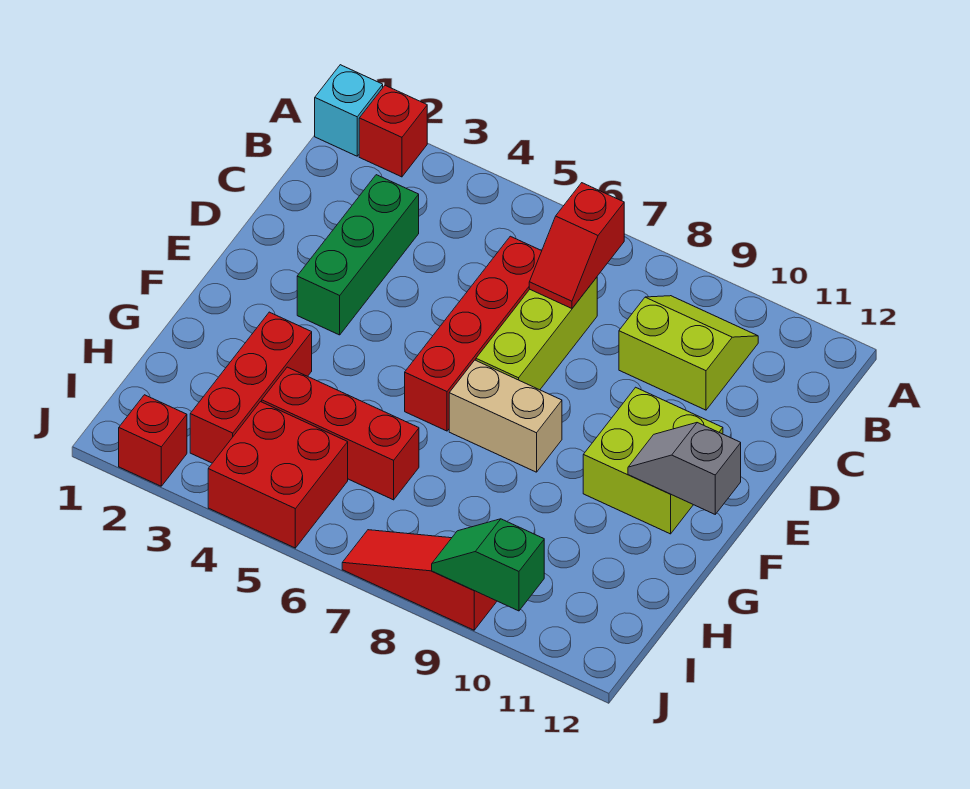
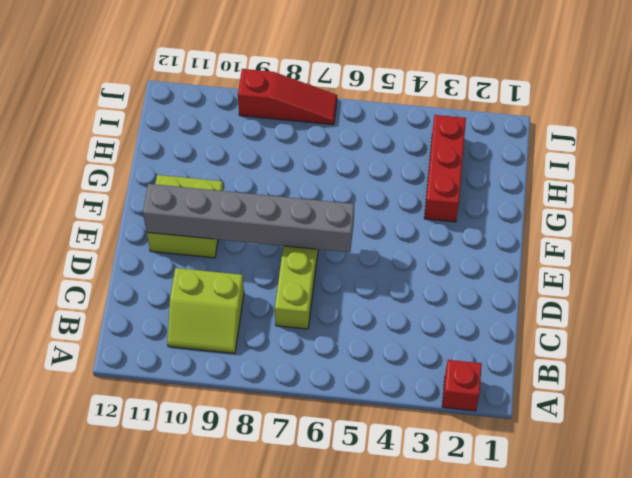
grey 1x6 brick [143,184,354,252] -> none
none -> cyan 1x1 brick [315,65,383,156]
none -> green 1x3 brick [297,175,419,335]
none -> red 1x4 brick [405,236,542,431]

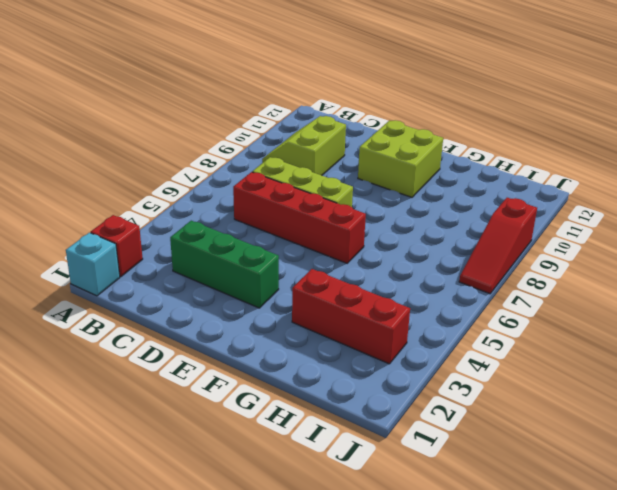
none -> tan 1x2 brick [449,360,562,472]
none -> red 1x3 brick [262,367,419,500]
none -> red 2x2 brick [208,402,348,548]

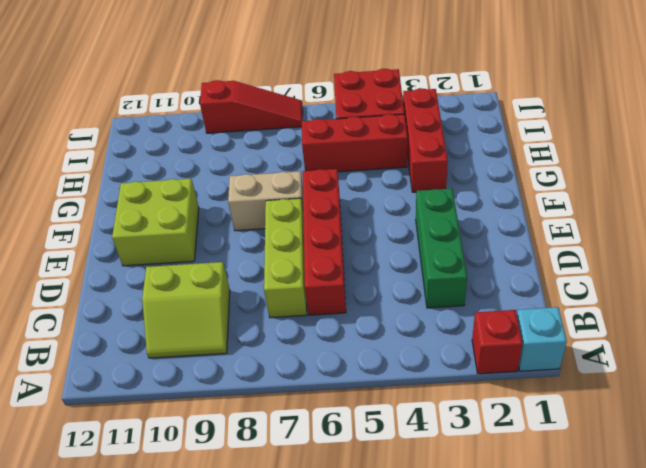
none -> red 1x1 brick [119,395,187,486]
none -> red 1x2 slope [529,183,624,308]
none -> grey 1x2 slope [628,423,741,514]

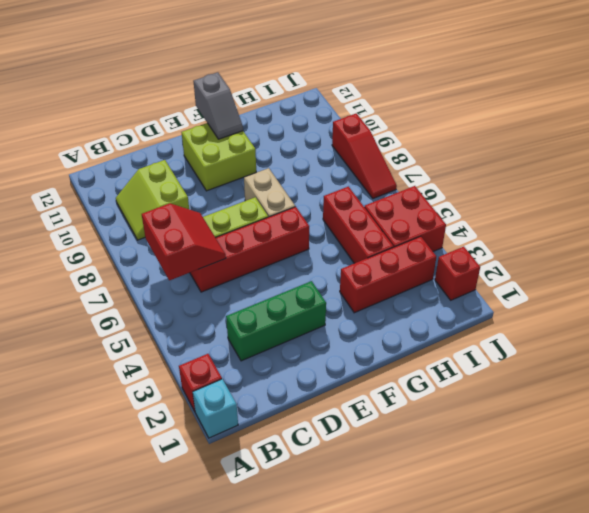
red 2x2 slope [142,203,226,280] -> red 1x2 slope [529,183,624,308]
none -> green 1x2 slope [432,519,544,611]

